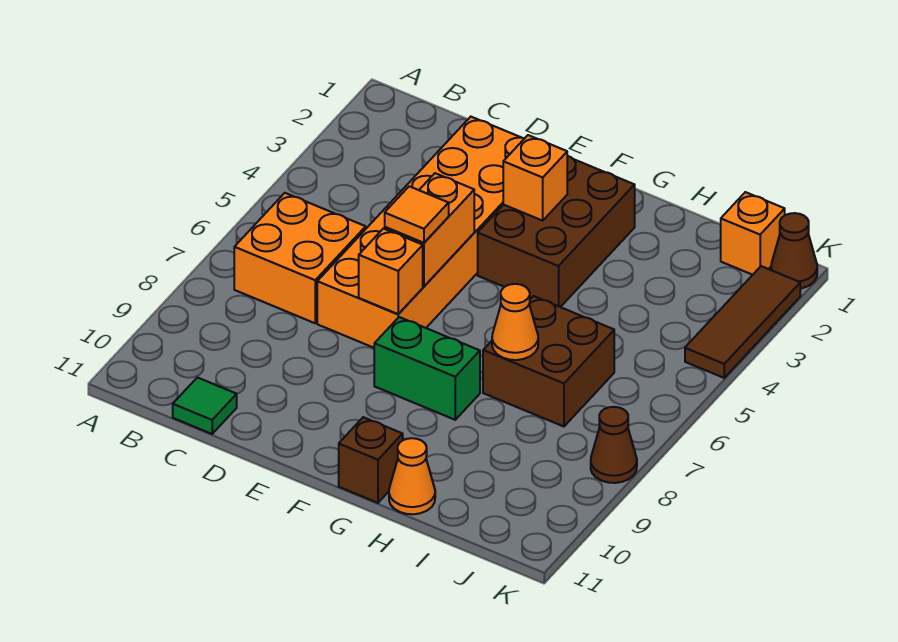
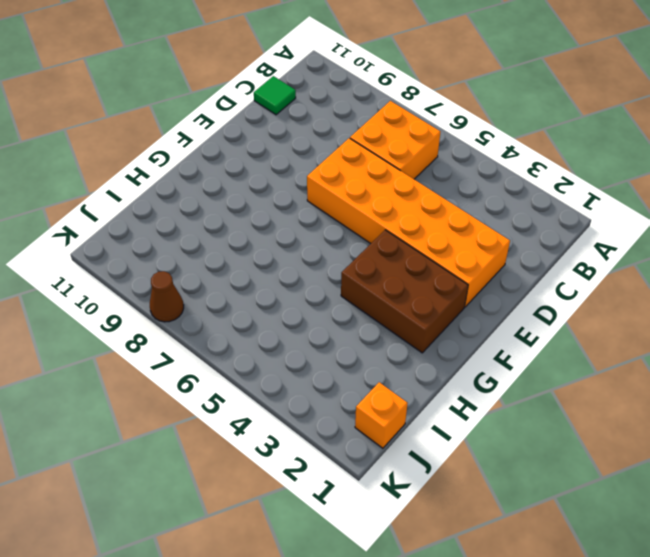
none -> green 1x2 brick [374,317,480,420]
none -> brown 1x1 brick [339,417,403,503]
none -> brown 2x2 brick [483,296,614,427]

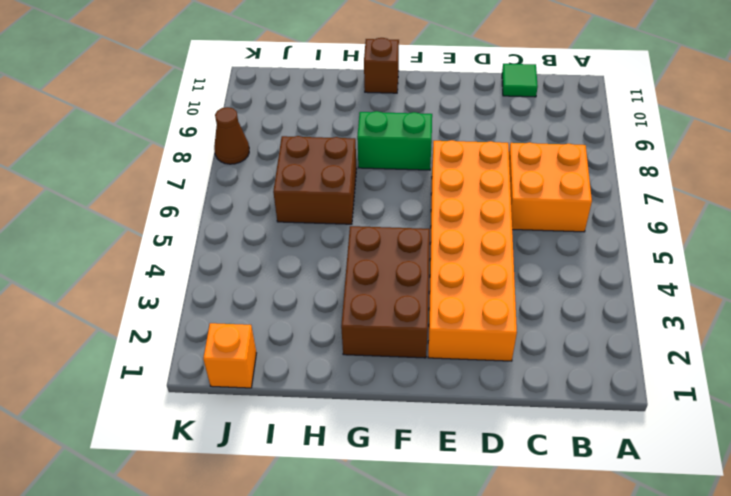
none -> orange 1x1 cone [389,438,435,514]
none -> brown 1x1 cone [771,213,817,289]
none -> brown 1x3 tile [685,266,800,378]

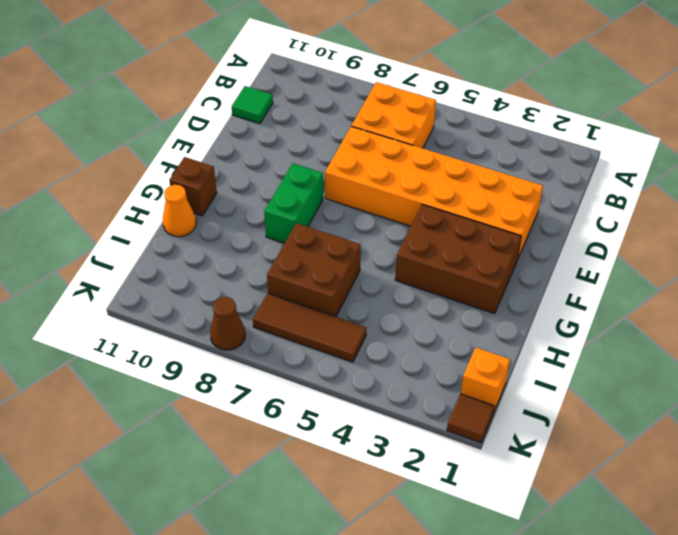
brown 1x3 tile [253,293,366,362] -> brown 1x3 tile moved to [685,266,800,378]
brown 1x1 tile [447,394,495,443] -> brown 1x1 cone [771,213,817,289]
none -> orange 1x2 brick [385,173,474,286]
none -> orange 1x1 brick [359,229,423,314]
none -> orange 1x1 brick [503,135,567,221]

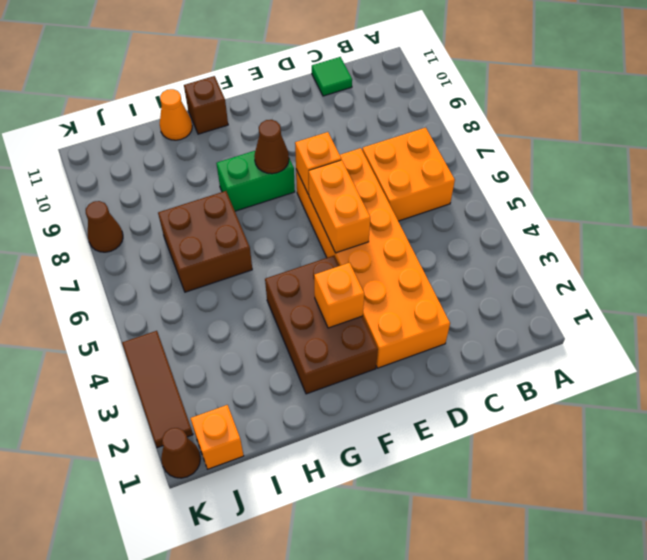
brown 1x1 cone [254,120,289,174] -> none
none -> orange 1x1 cone [492,284,538,360]
none -> orange 1x1 tile [385,186,449,243]

